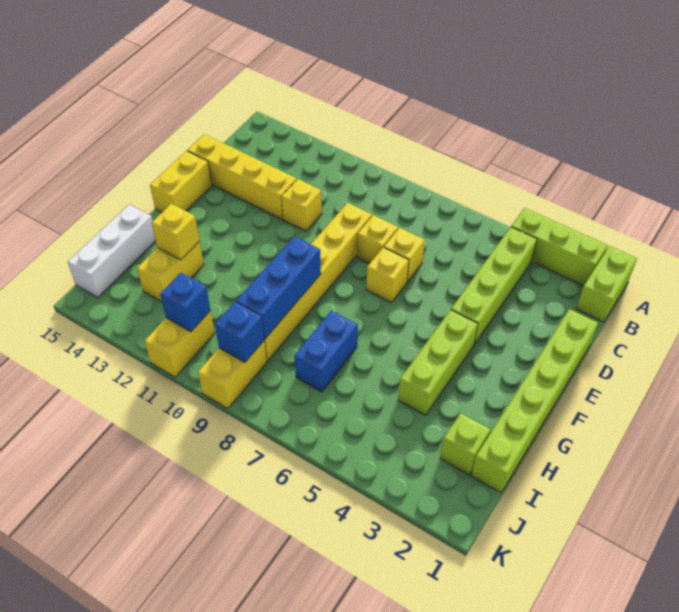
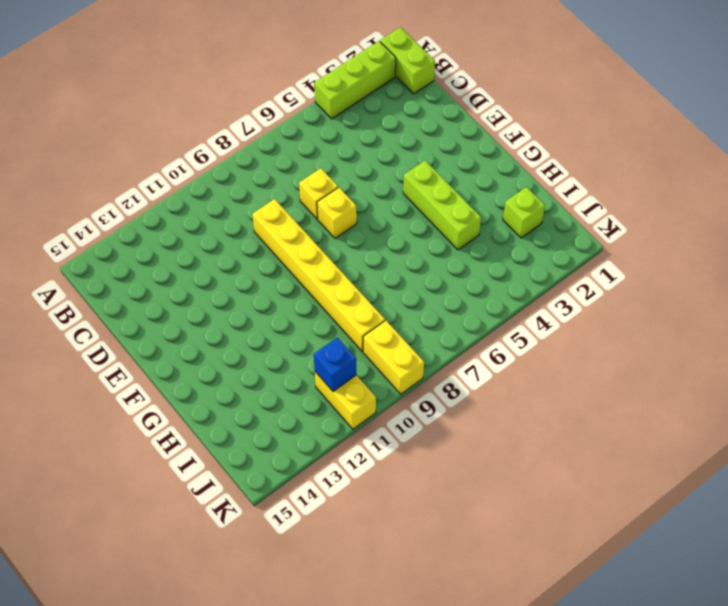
none -> lime 1x4 brick [451,227,537,345]
none -> lime 1x6 brick [471,309,598,493]
none -> yellow 1x1 brick [357,215,398,263]

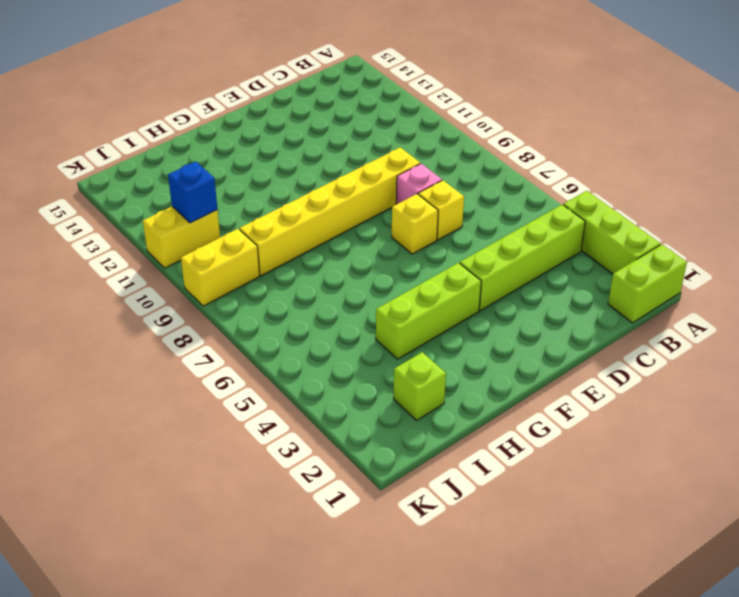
pink 1x1 brick [396,164,442,204] -> yellow 1x1 brick [357,215,398,263]
none -> lime 1x6 brick [471,309,598,493]
none -> yellow 1x1 brick [282,179,322,231]
none -> yellow 1x4 brick [187,134,297,219]

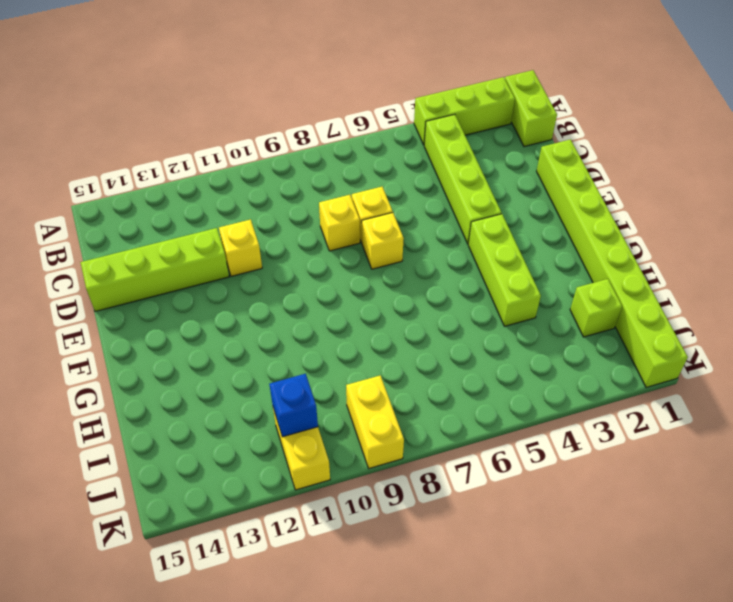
lime 1x8 brick [537,139,688,387] -> lime 1x6 brick [471,309,598,493]
lime 1x4 brick [80,228,229,311] -> yellow 1x4 brick [187,134,297,219]
none -> yellow 1x6 brick [264,203,372,361]
none -> yellow 1x2 brick [150,151,212,212]
none -> blue 1x2 brick [294,311,358,392]

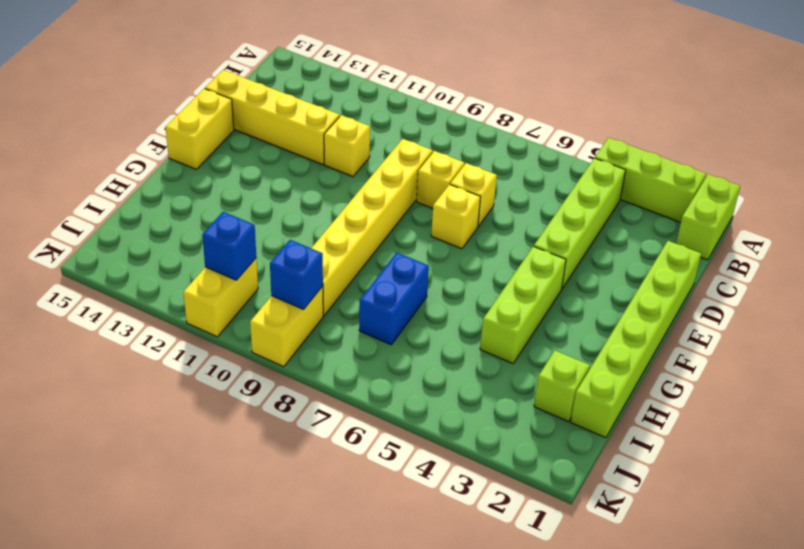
none -> yellow 1x2 brick [137,241,204,302]
none -> white 1x3 brick [68,204,156,298]
none -> blue 1x3 brick [236,236,321,339]

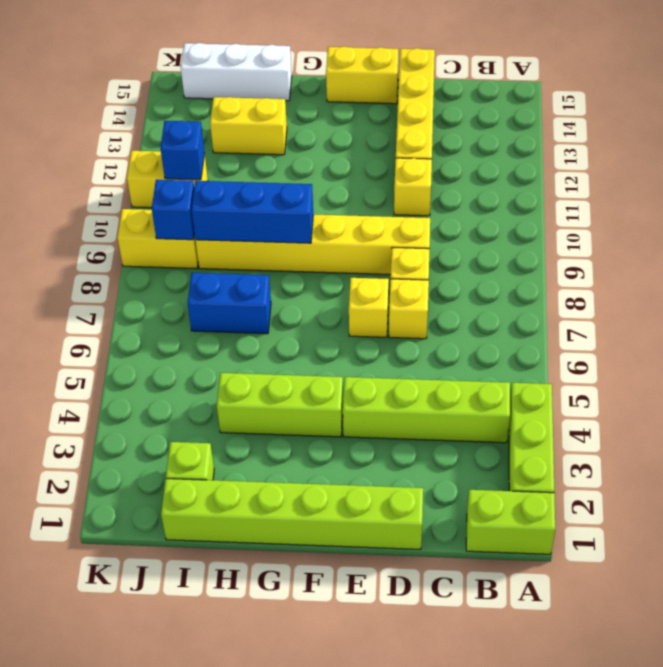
none -> yellow 1x1 brick [152,204,200,260]

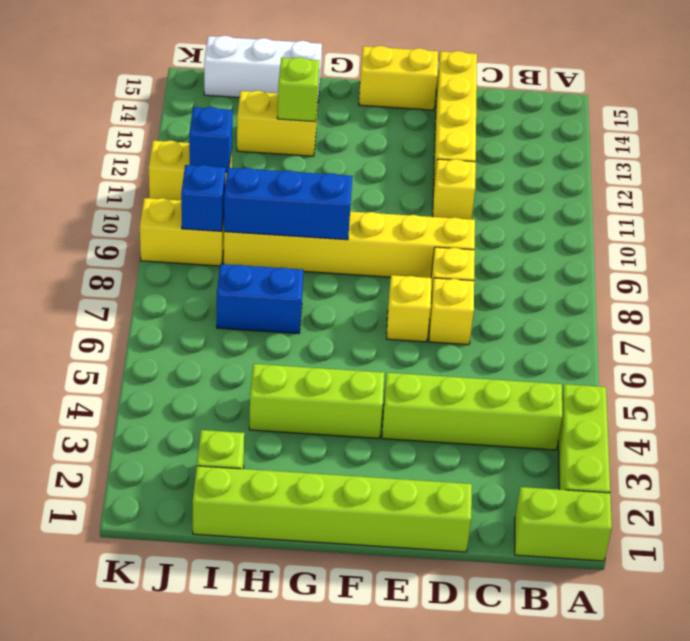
lime 1x1 brick [277,57,319,122] -> yellow 1x1 brick [152,204,200,260]

